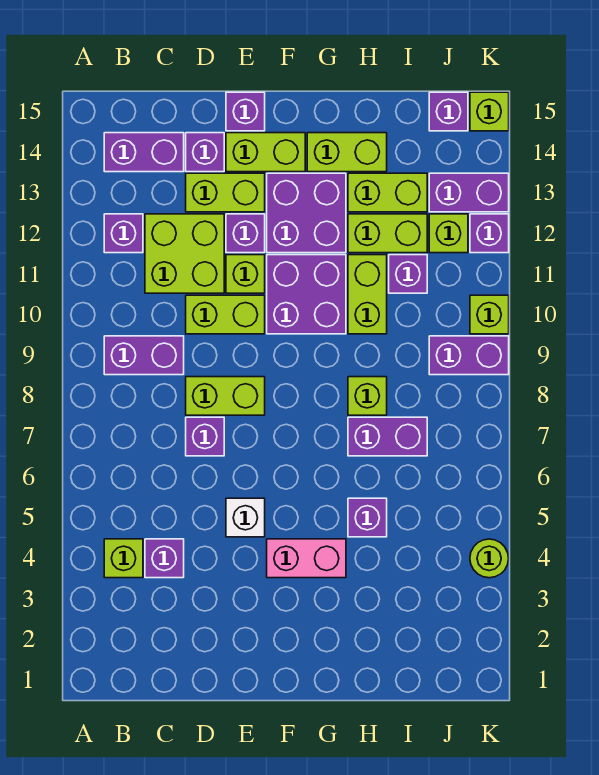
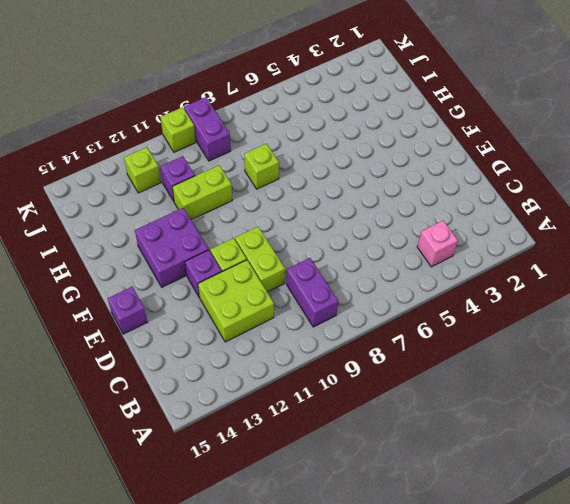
pink 1x1 brick [417,220,458,267] -> lime 1x1 brick [104,539,143,578]
none -> purple 1x1 brick [104,214,143,253]
none -> purple 1x2 brick [104,133,184,172]
none -> purple 1x1 brick [145,539,184,578]
none -> purple 1x1 brick [186,417,224,456]

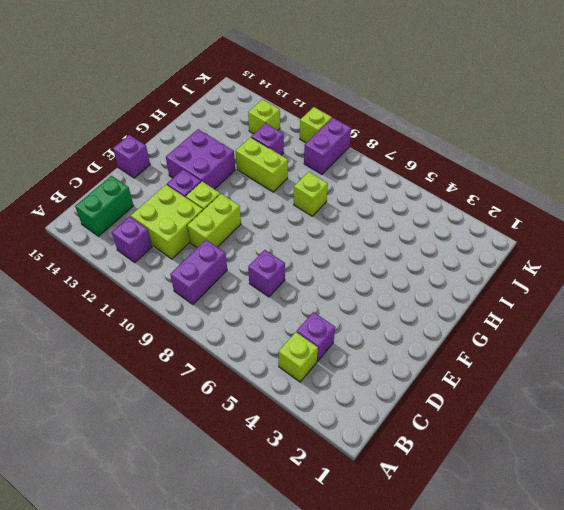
green 1x2 brick [75,176,134,236] -> purple 1x2 brick [104,133,184,172]
none -> lime 1x2 brick [186,377,265,415]
none -> lime 1x2 brick [186,173,265,212]
none -> purple 1x1 brick [186,133,224,172]
none -> white 1x1 brick [226,498,265,537]

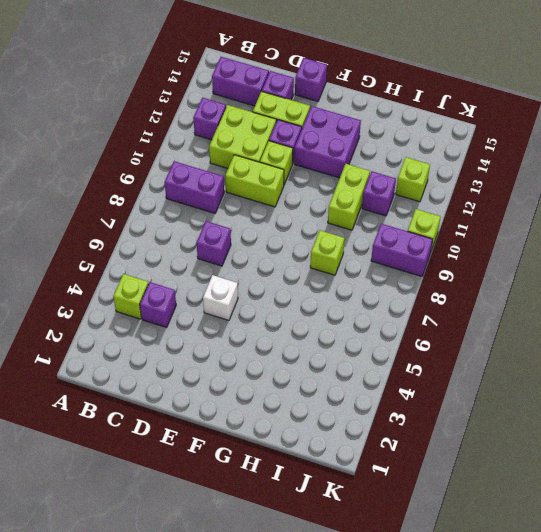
none -> lime 1x2 brick [186,377,265,415]
none -> lime 1x2 brick [226,133,305,172]
none -> pink 1x2 brick [267,539,346,578]
none -> purple 2x2 brick [267,255,346,334]

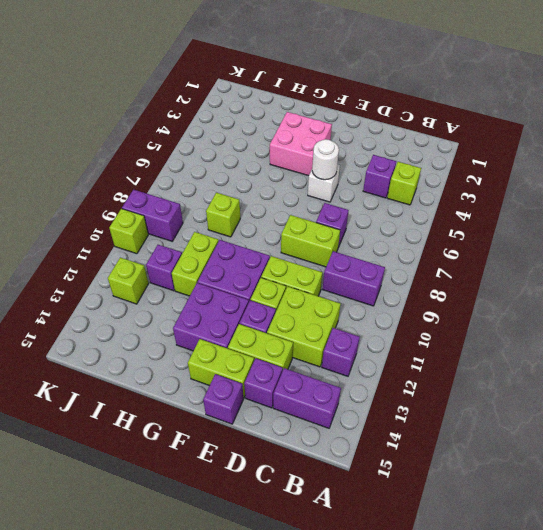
white 1x1 round brick [312,139,339,180] -> none
pink 2x2 brick [270,112,332,176] -> pink 1x2 brick [267,539,346,578]
none -> lime 1x2 brick [307,133,387,172]
none -> purple 1x1 brick [348,498,387,537]
none -> purple 1x2 brick [348,417,427,456]
none -> lime 1x2 brick [348,214,427,253]

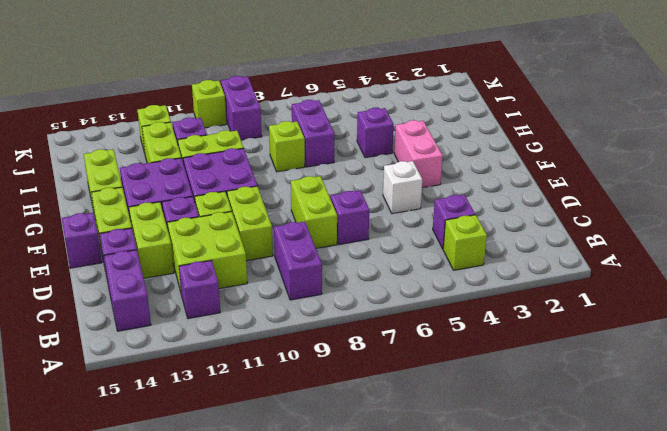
none -> lime 1x2 brick [348,173,427,212]
none -> purple 1x2 brick [429,173,509,212]
none -> purple 1x1 brick [429,92,468,131]
none -> lime 1x1 round brick [470,539,509,578]

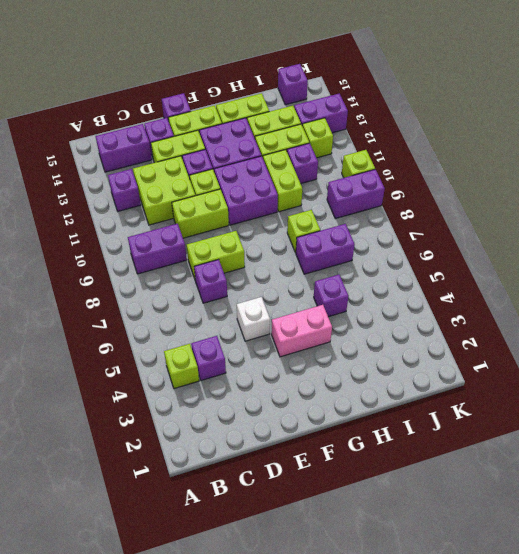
none -> lime 1x1 round brick [470,539,509,578]
none -> purple 1x1 brick [470,214,509,253]
none -> lime 1x1 brick [470,92,509,131]

